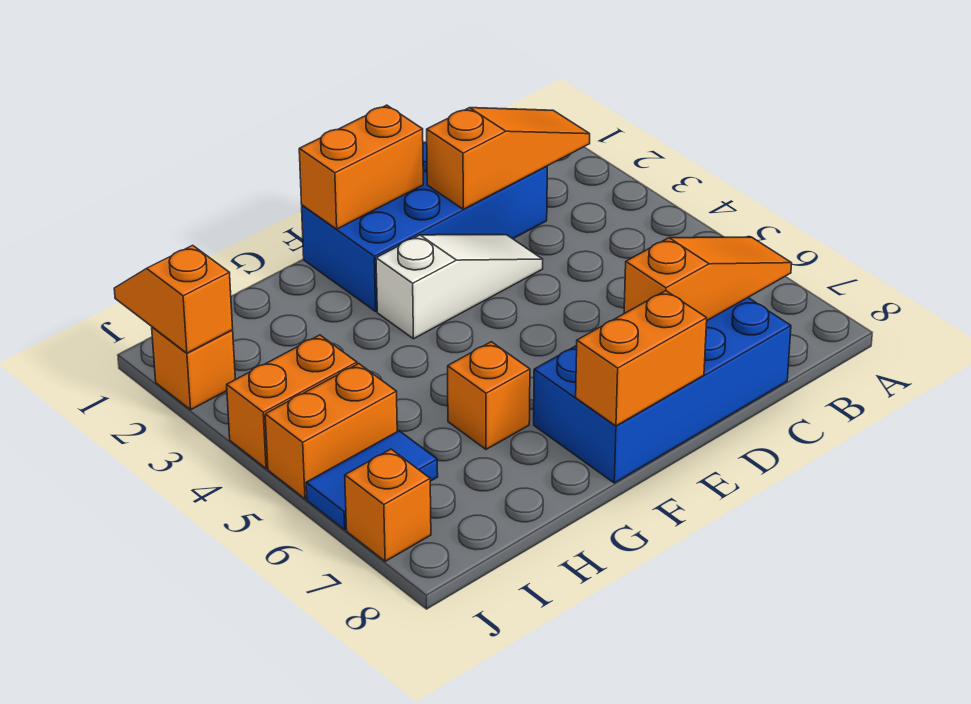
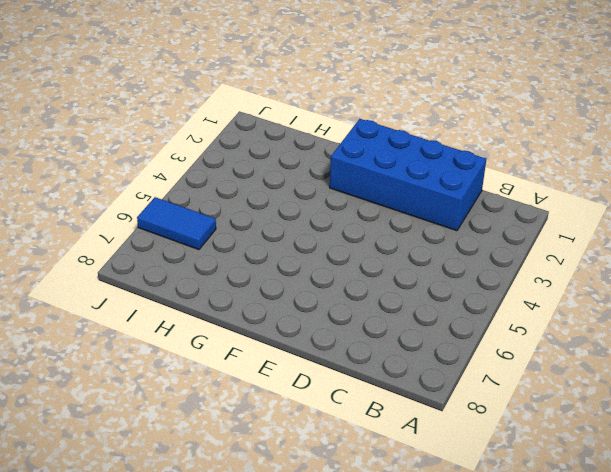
none -> blue 2x4 brick [534,298,791,483]
none -> white 1x3 slope [376,235,543,339]
none -> orange 1x1 brick [448,342,530,449]

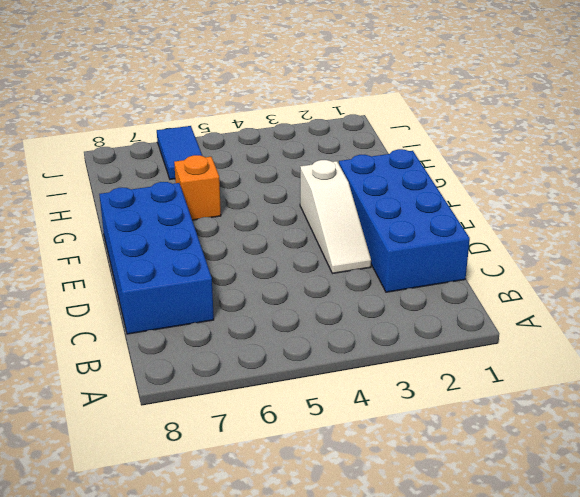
none -> orange 1x2 brick [227,335,357,469]
none -> orange 1x2 brick [265,364,397,499]
none -> orange 1x1 brick [152,327,235,410]

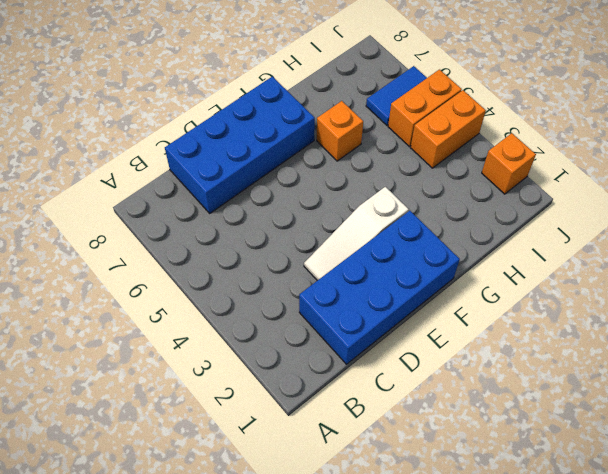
none -> orange 1x1 brick [345,449,431,561]
none -> orange 1x3 slope [427,108,590,209]
none -> orange 1x3 slope [624,237,792,320]

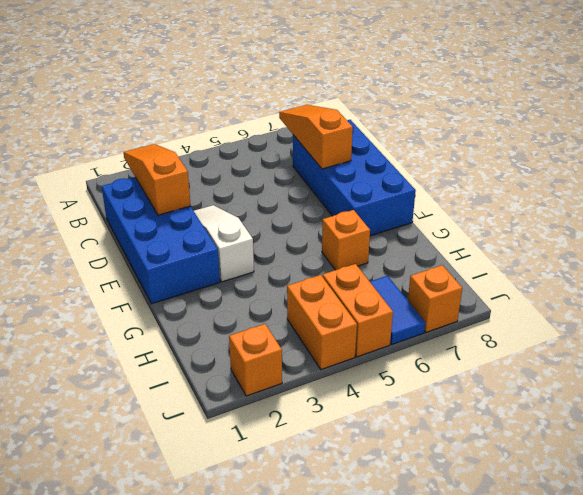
none -> orange 1x2 brick [299,105,423,229]
none -> orange 1x2 brick [576,291,707,426]
none -> orange 1x2 slope [114,245,233,353]

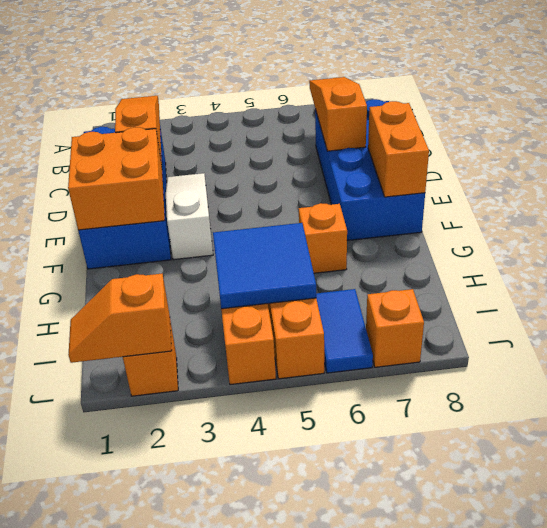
orange 2x2 brick [68,127,165,230] -> orange 1x2 brick [299,105,423,229]
blue 2x2 tile [213,223,316,309] -> none

